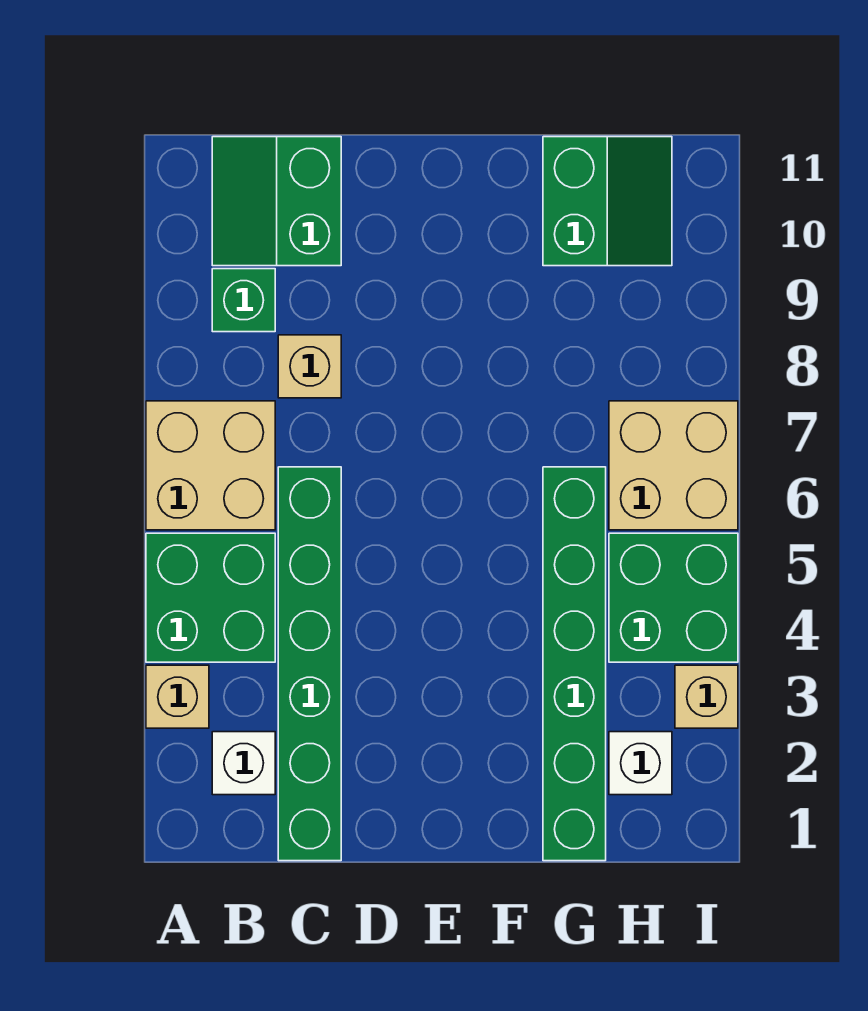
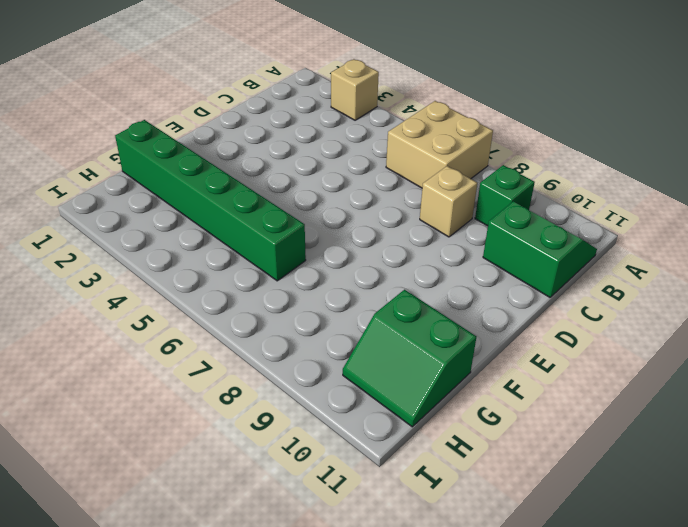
none -> green 2x2 brick [146,533,275,662]
none -> white 1x1 brick [212,732,275,795]
none -> green 1x6 brick [278,467,341,861]

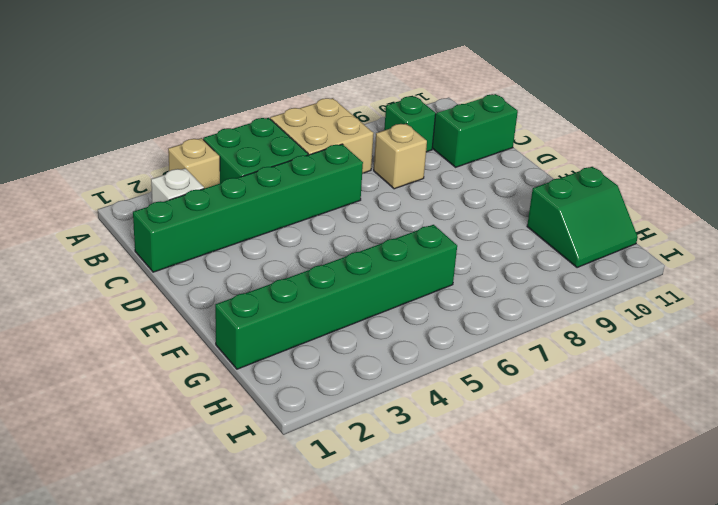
none -> white 1x1 brick [609,732,672,795]
none -> green 2x2 brick [609,533,738,662]
none -> tan 2x2 brick [609,401,738,530]

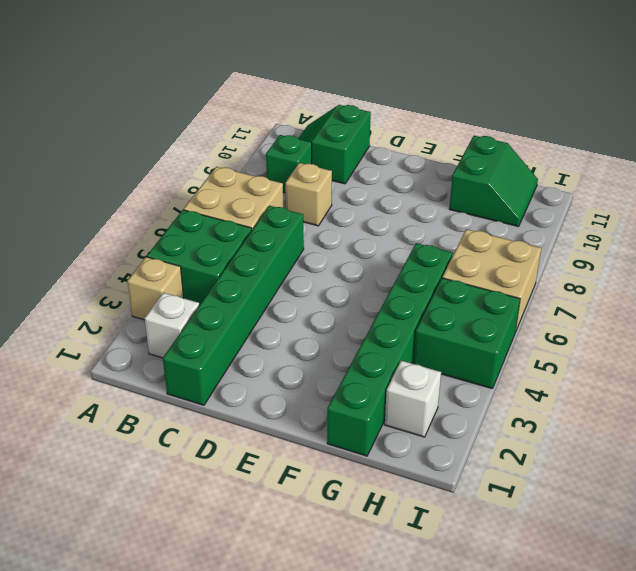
none -> tan 1x1 brick [675,665,738,728]

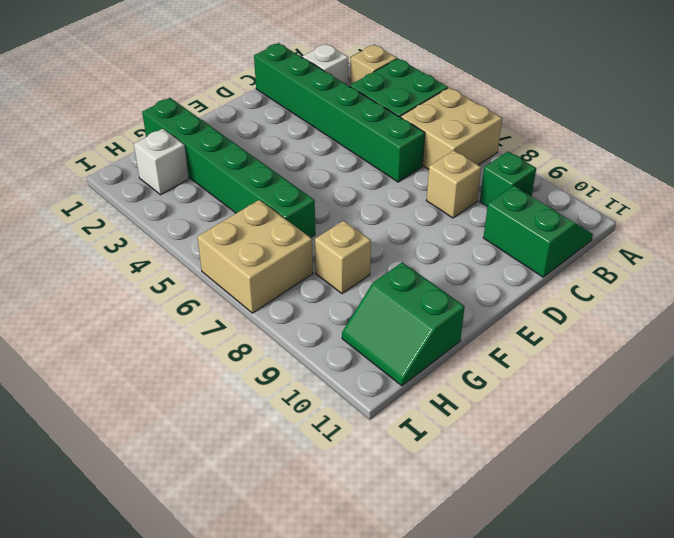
tan 1x1 brick [315,221,371,294] -> tan 1x1 brick moved to [675,665,738,728]
none -> green 2x2 brick [609,533,738,662]

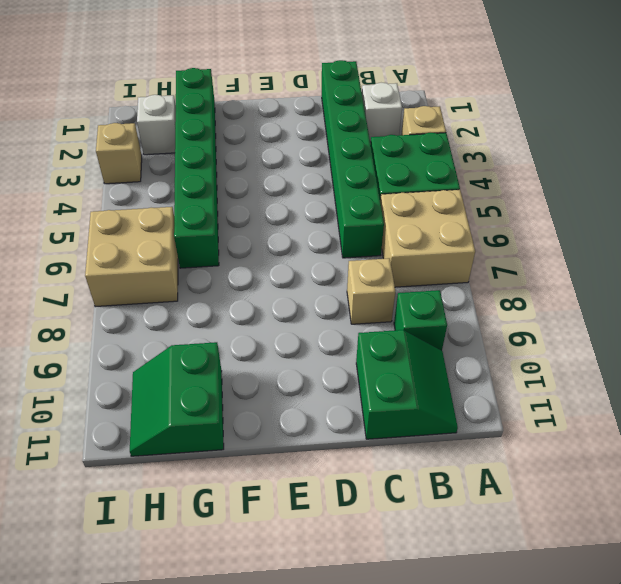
none -> green 2x2 brick [609,533,738,662]

